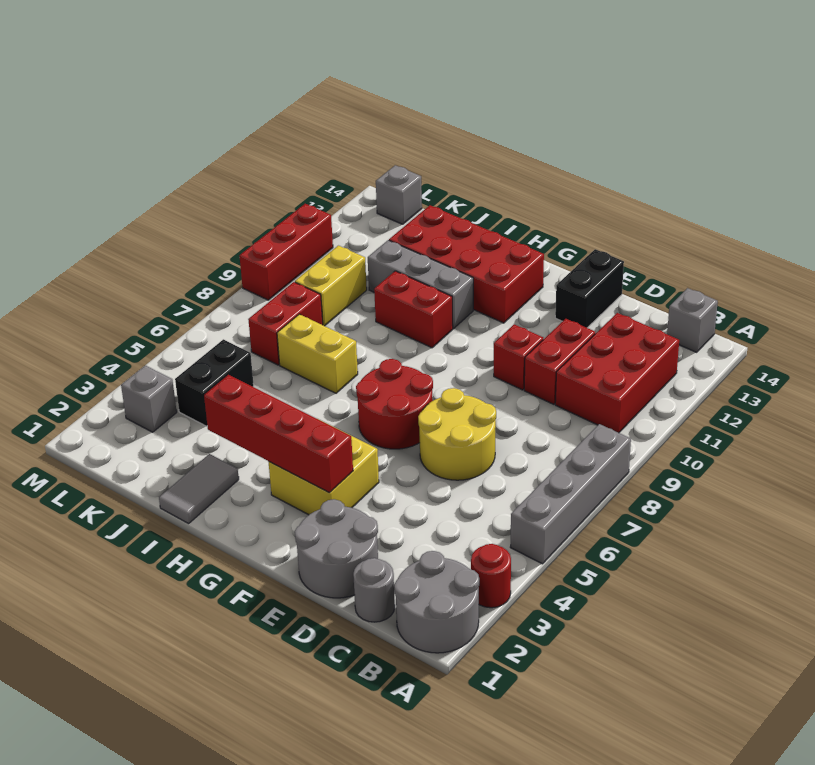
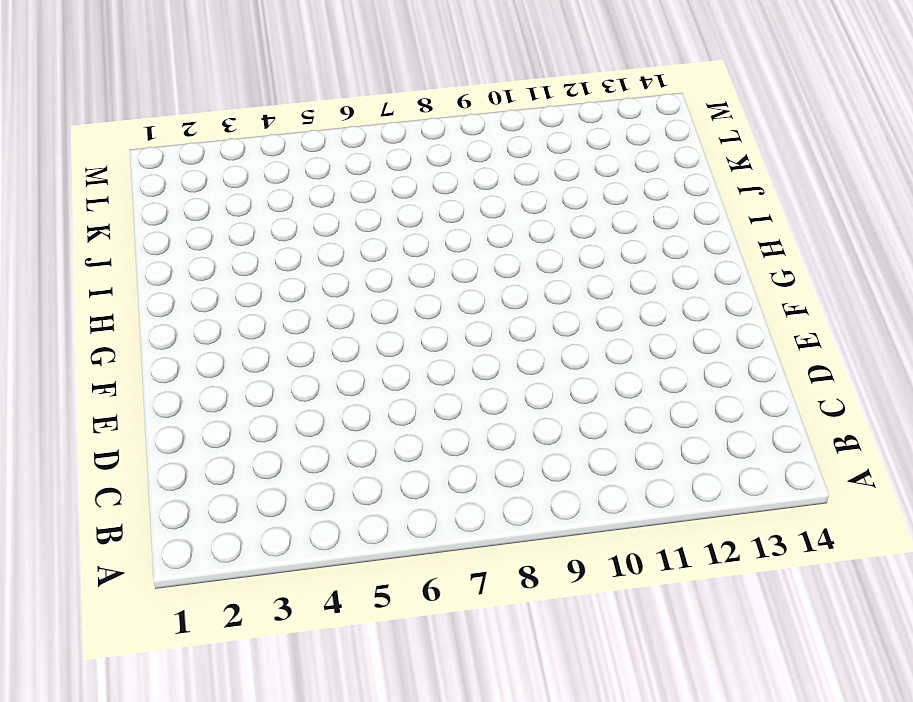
none -> grey 2x2 round brick [394,551,479,653]
none -> red 1x1 round brick [471,544,511,608]
none -> grey 1x4 brick [510,424,631,564]

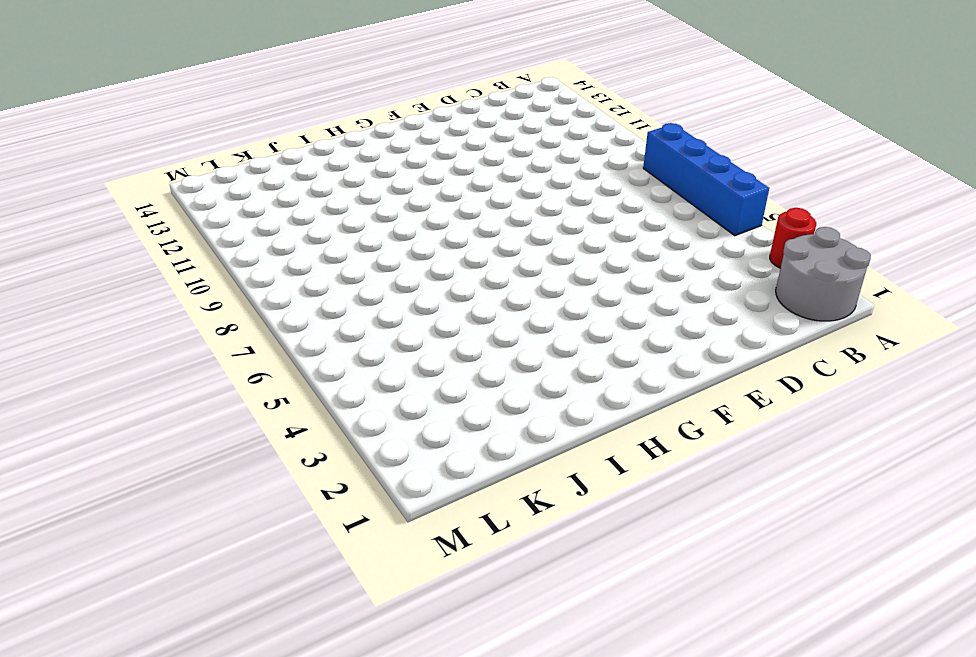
blue 1x4 brick [643,123,769,236] -> grey 1x4 brick [510,424,631,564]
none -> red 2x3 brick [555,313,679,433]
none -> grey 1x1 brick [667,288,718,352]
none -> grey 1x1 round brick [353,558,395,622]

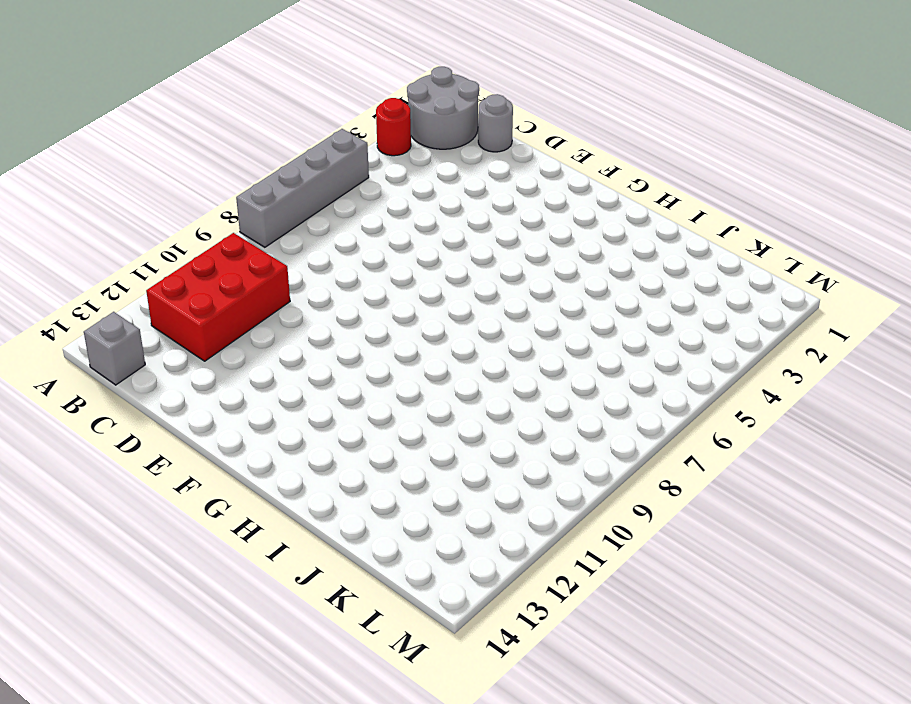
none -> grey 2x2 round brick [295,499,378,598]
none -> yellow 2x2 round brick [418,388,496,480]
none -> red 1x2 brick [524,319,595,404]

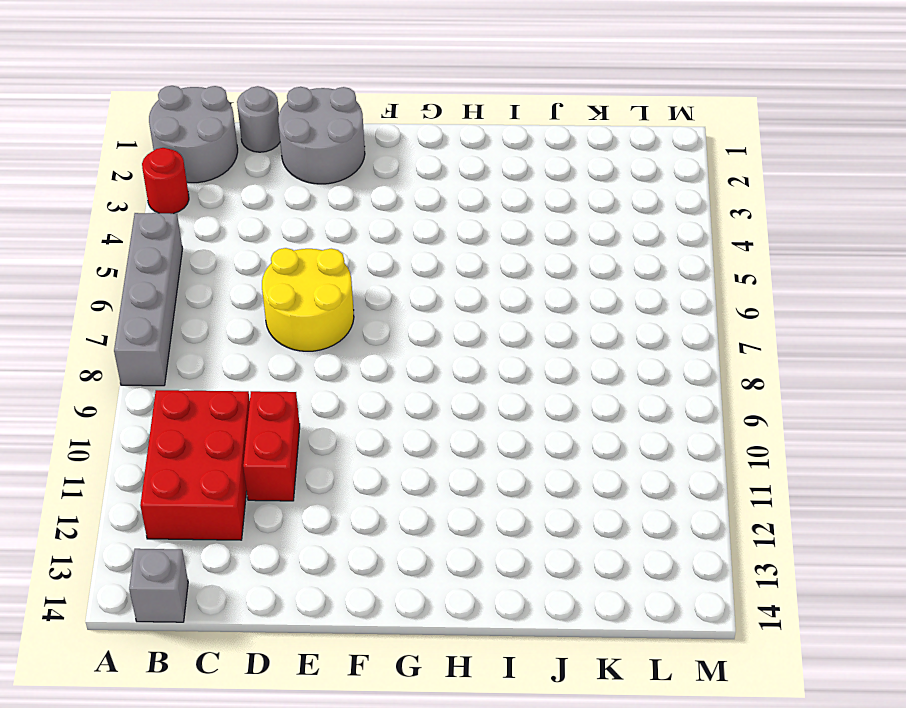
none -> red 1x1 brick [494,324,543,390]
none -> black 1x2 brick [555,249,624,328]
none -> yellow 2x2 brick [269,425,379,515]

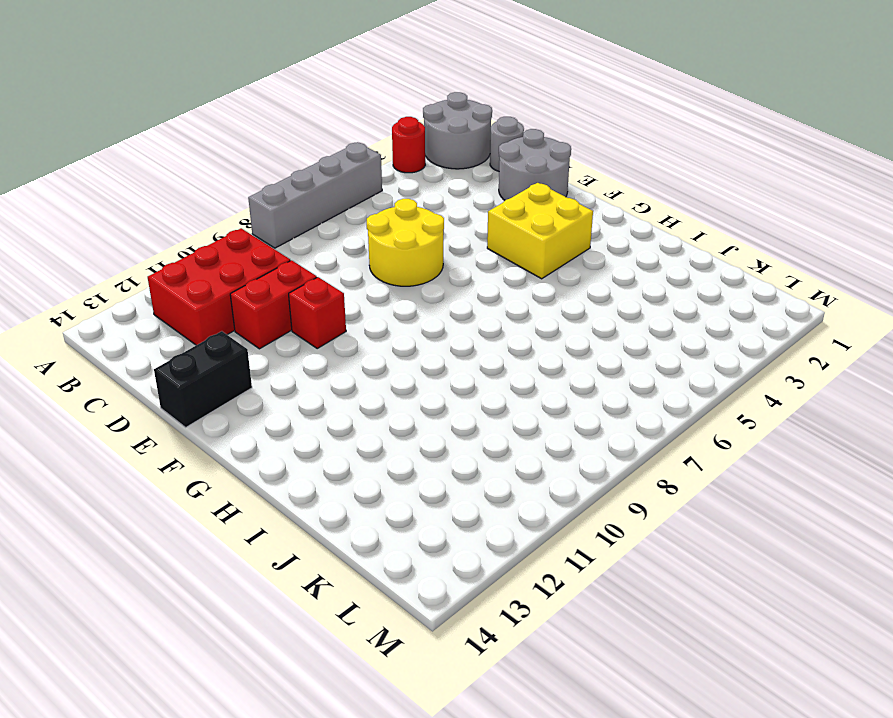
none -> grey 1x1 brick [667,288,718,352]
none -> red 2x2 round brick [356,359,433,449]
none -> red 2x4 brick [389,205,544,323]

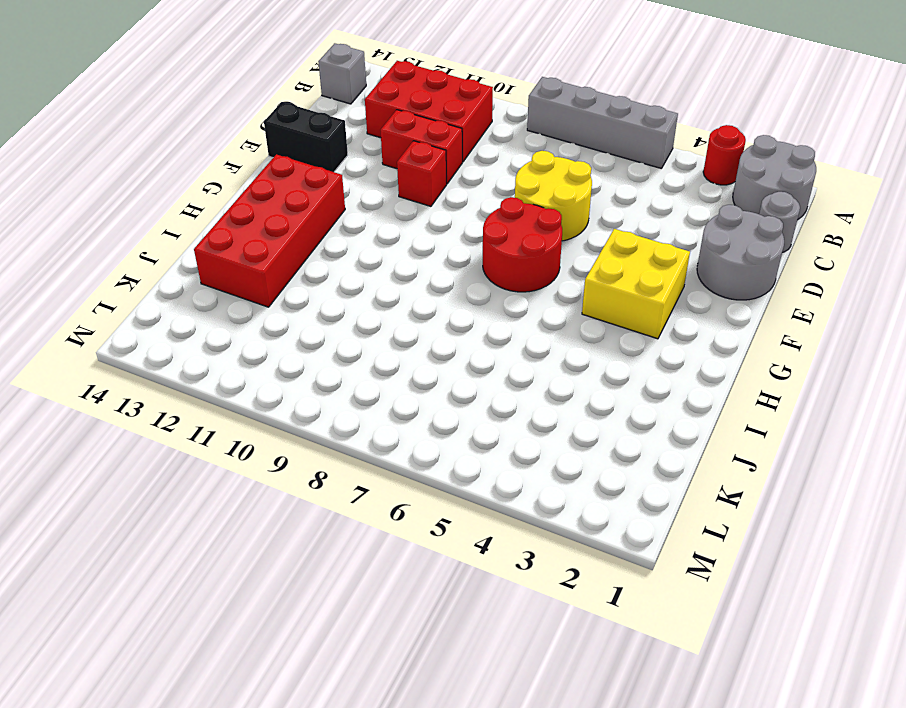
none -> red 1x2 brick [374,271,453,348]
none -> grey 1x3 brick [368,240,473,329]
none -> grey 1x2 tile [159,454,239,524]

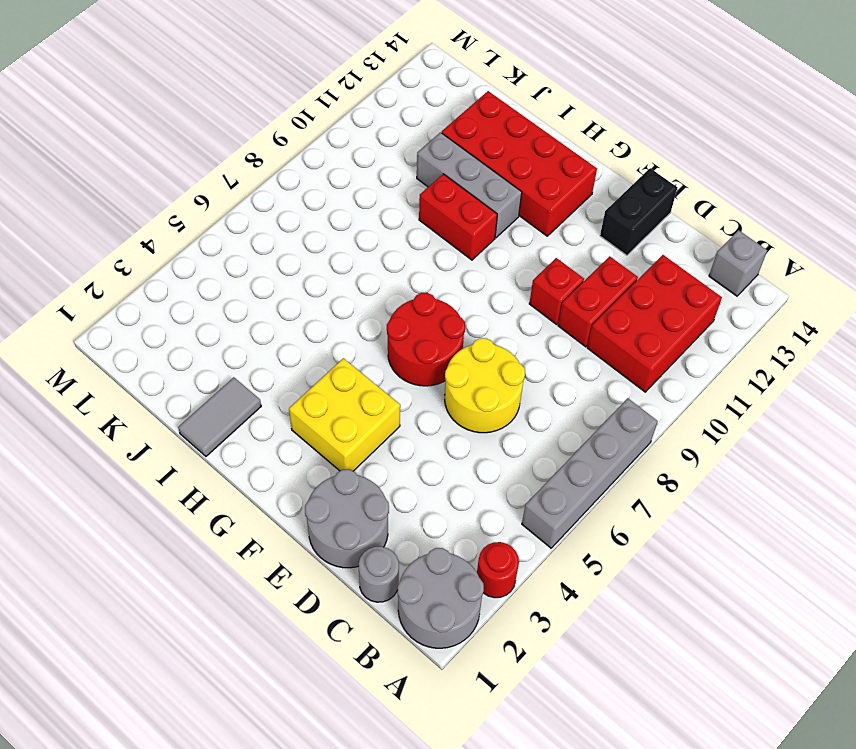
none -> yellow 1x2 brick [277,314,358,393]
none -> black 1x2 brick [175,339,254,426]
none -> red 1x2 brick [248,282,323,365]

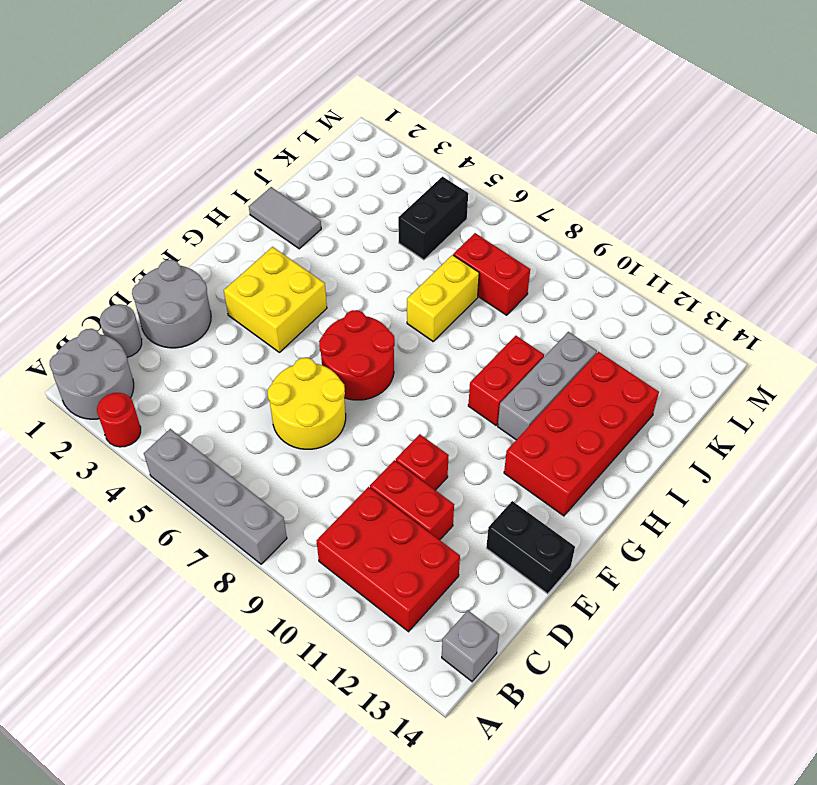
black 1x2 brick [398,177,468,260] -> black 1x2 brick turned to [175,339,254,426]
none -> yellow 1x2 brick [295,246,367,326]
none -> grey 1x1 brick [121,365,177,432]
none -> grey 1x1 brick [376,165,422,224]

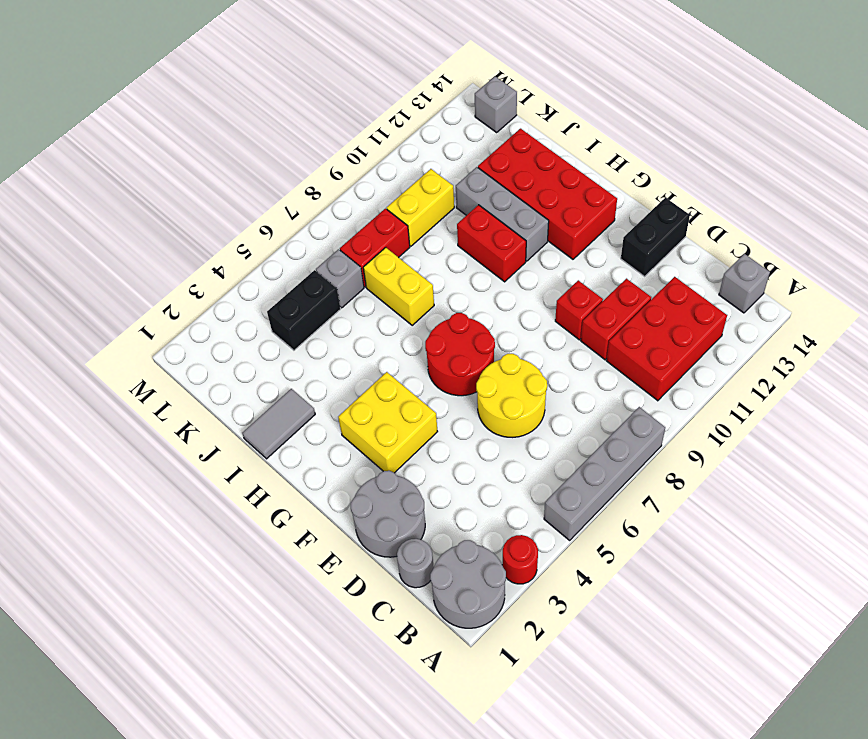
grey 1x1 brick [316,249,364,308] -> grey 1x1 brick moved to [121,365,177,432]
none -> red 1x3 brick [240,204,333,300]
none -> red 1x4 brick [204,375,353,492]

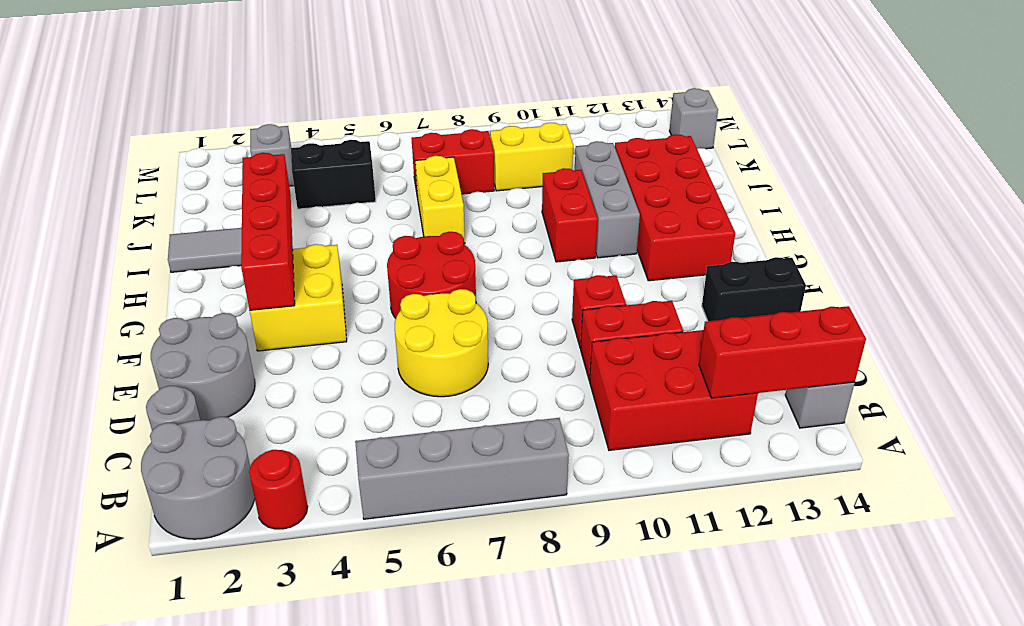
red 1x3 brick [699,306,866,398] -> red 1x3 brick moved to [240,204,333,300]

